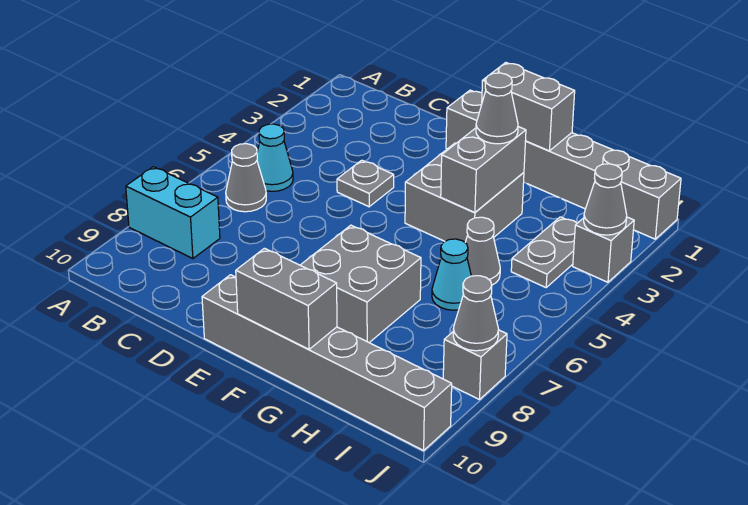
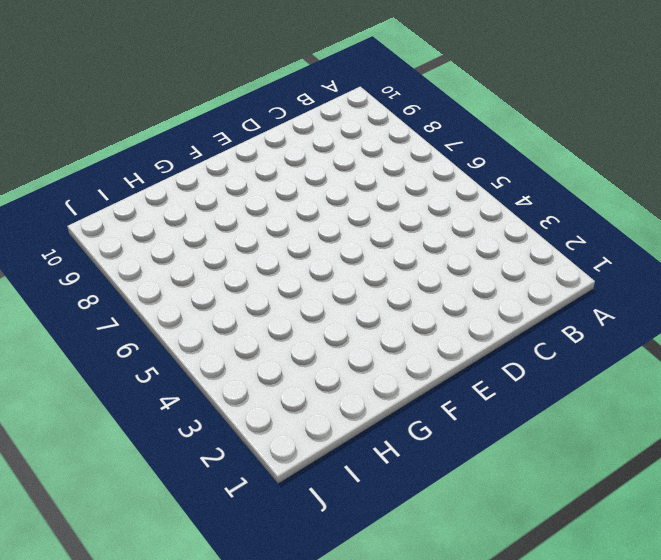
none -> cyan 1x2 brick [126,167,220,259]
none -> cyan 1x1 cone [257,124,293,191]
none -> grey 1x1 cone [226,144,266,212]

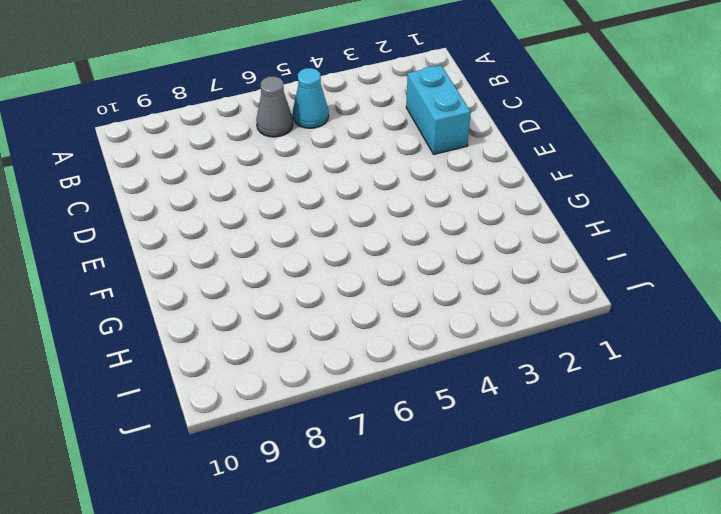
cyan 1x2 brick [406,65,471,154] -> cyan 1x2 brick moved to [126,167,220,259]
none -> grey 1x1 plate [337,160,394,207]
none -> grey 1x6 brick [446,90,681,239]
none -> grey 1x6 brick [202,275,452,450]

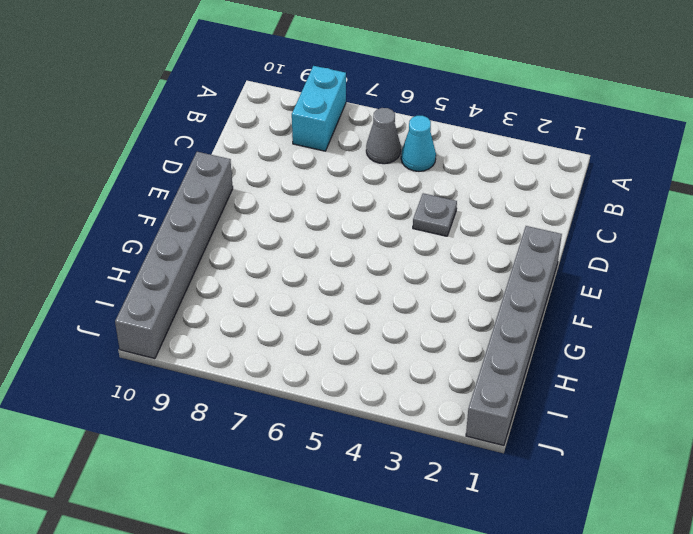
none -> grey 2x2 brick [405,143,524,242]
none -> grey 2x2 brick [300,225,421,343]
none -> grey 1x1 cone [465,217,500,285]

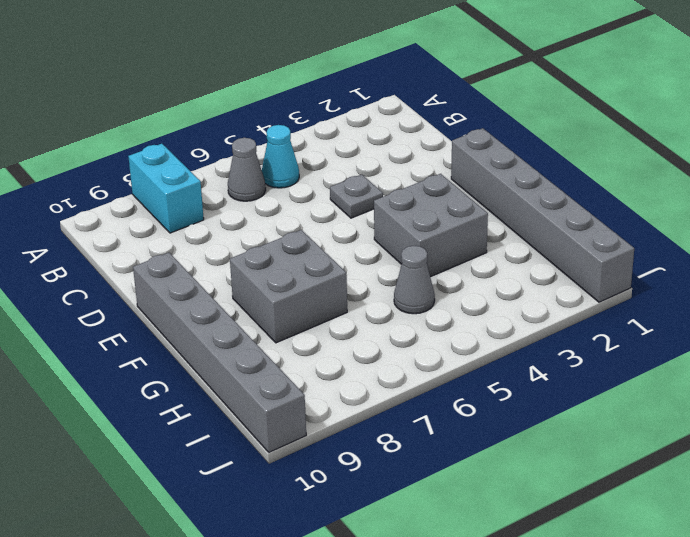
none -> cyan 1x1 cone [432,239,471,310]
none -> grey 1x2 plate [511,217,577,288]
none -> grey 1x1 brick [573,217,634,282]

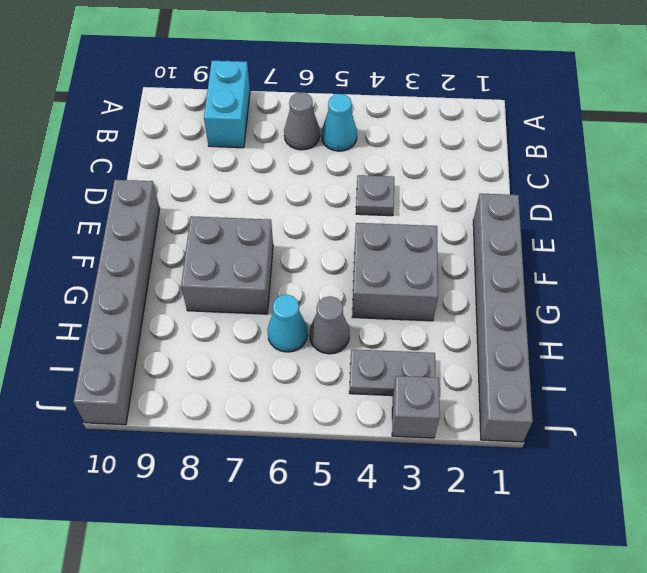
none -> grey 1x1 brick [443,330,507,400]
none -> grey 1x2 brick [482,63,575,151]
none -> grey 1x2 brick [236,248,337,349]

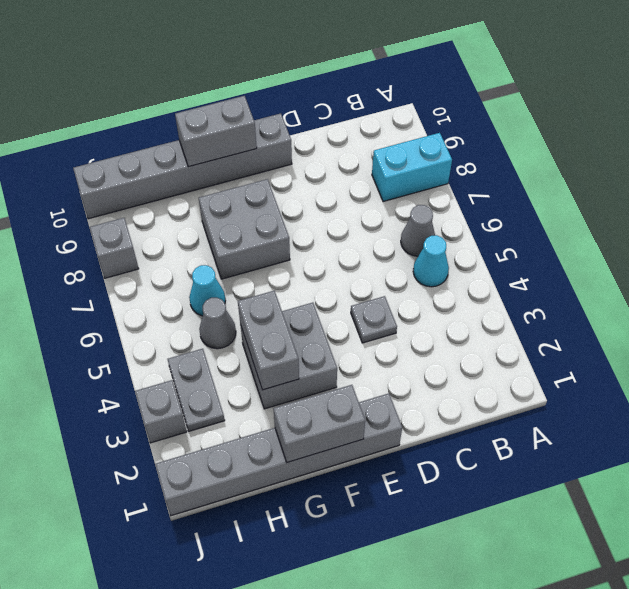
none -> grey 1x1 cone [584,164,627,235]
none -> grey 1x1 cone [453,276,499,351]
none -> grey 1x1 cone [476,73,518,144]

